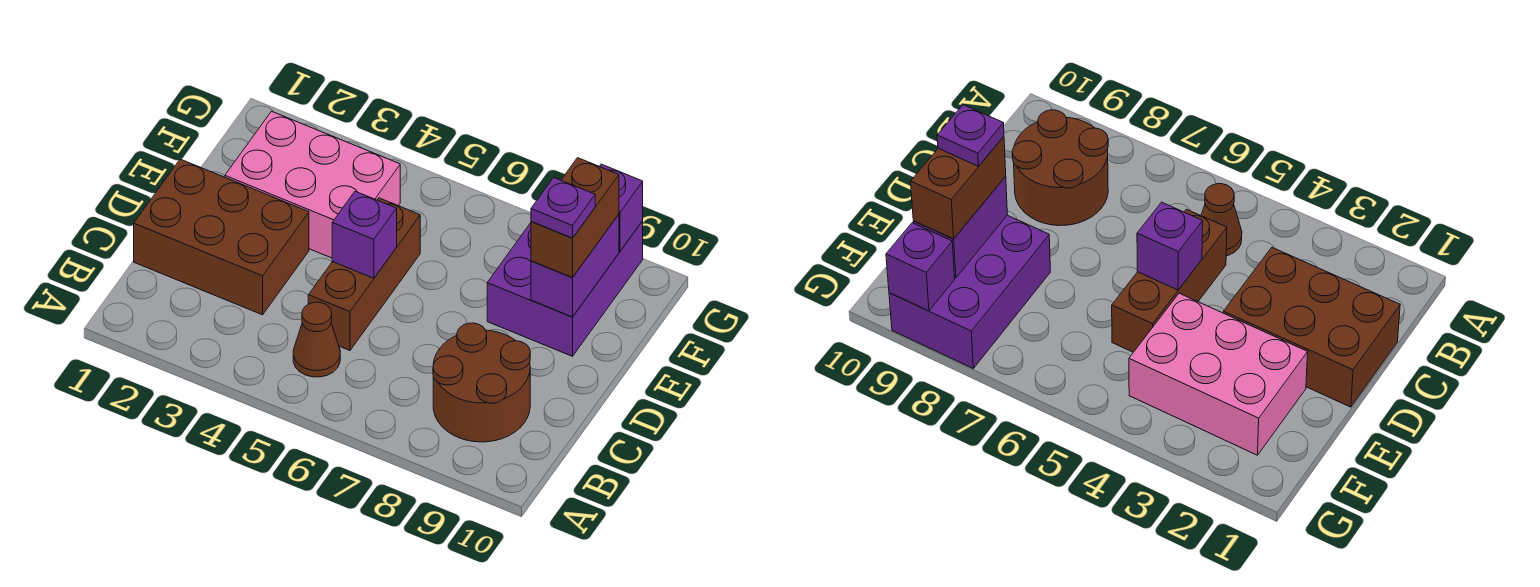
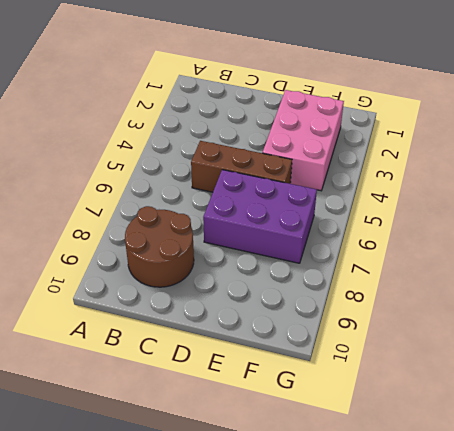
purple 2x3 brick [203,170,317,263] -> purple 2x3 brick moved to [487,221,643,356]
none -> brown 1x1 cone [293,302,340,377]
none -> brown 2x3 brick [134,159,309,315]

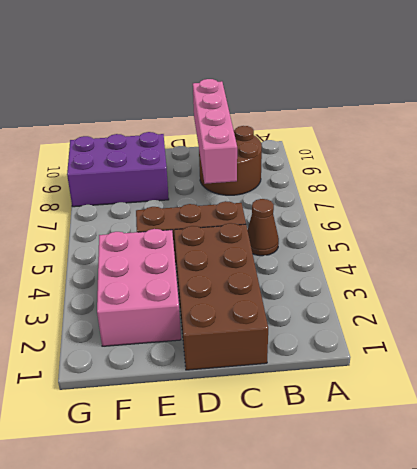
brown 2x4 brick [174,223,268,370] -> brown 2x3 brick [134,159,309,315]
pink 1x4 brick [193,79,237,184] -> none
none -> purple 1x1 brick [332,191,397,278]
none -> purple 1x2 brick [531,214,619,317]

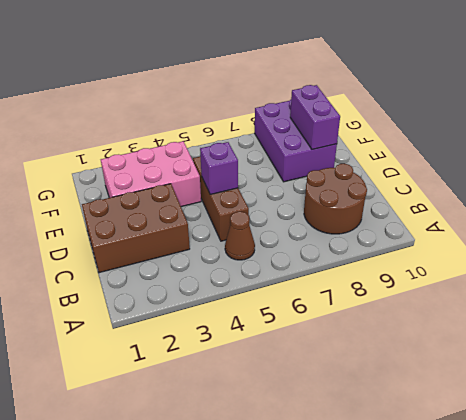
none -> purple 1x1 brick [600,164,643,251]
none -> brown 1x2 brick [531,158,619,278]

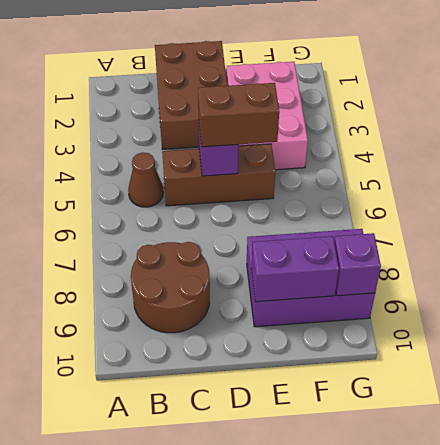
brown 1x2 brick [198,83,279,147] -> brown 1x2 brick moved to [531,158,619,278]
none -> purple 1x1 plate [531,178,595,238]

